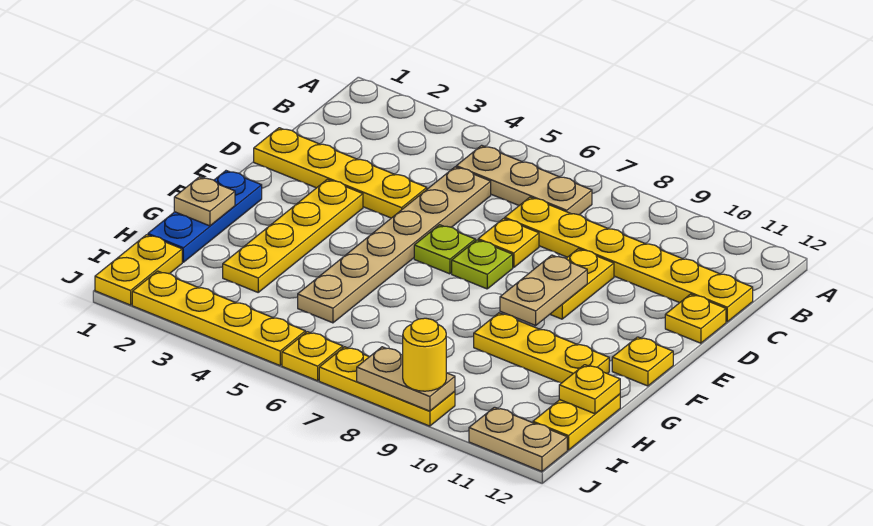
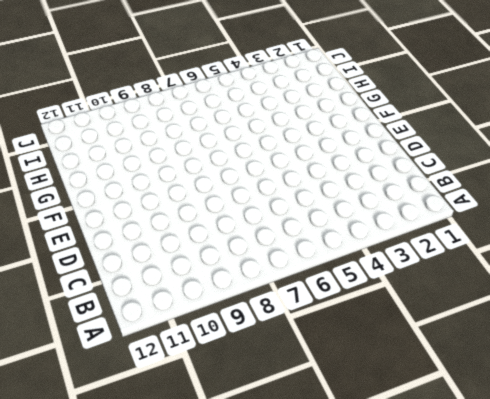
none -> tan 1x3 plate [456,145,592,215]
none -> tan 1x6 plate [298,167,491,323]
none -> yellow 1x6 plate [505,197,753,322]

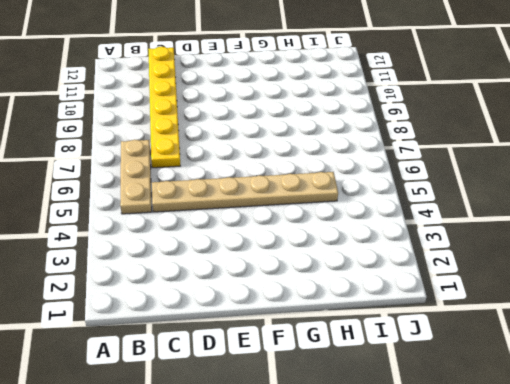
none -> yellow 1x4 plate [254,128,427,218]
none -> yellow 1x1 plate [478,219,539,268]
none -> yellow 1x2 plate [550,249,614,319]

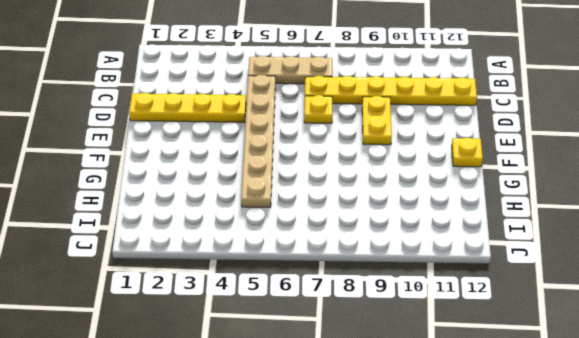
none -> yellow 1x1 plate [665,294,726,343]
none -> yellow 1x4 plate [223,179,363,292]
none -> lime 1x1 plate [414,225,475,274]

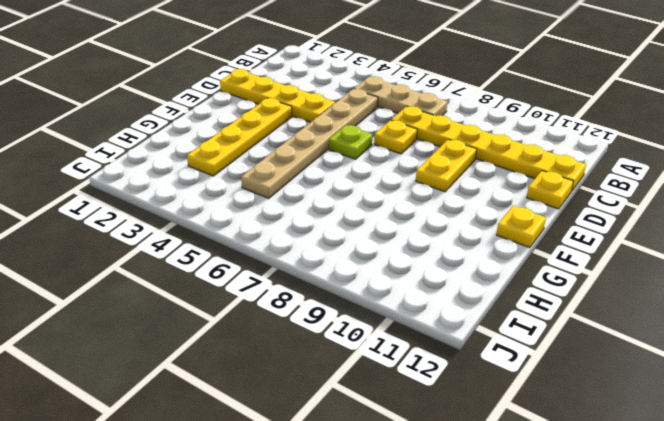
none -> lime 1x1 plate [452,240,513,289]
none -> blue 1x3 plate [148,171,262,262]
none -> yellow 1x3 plate [474,313,609,383]

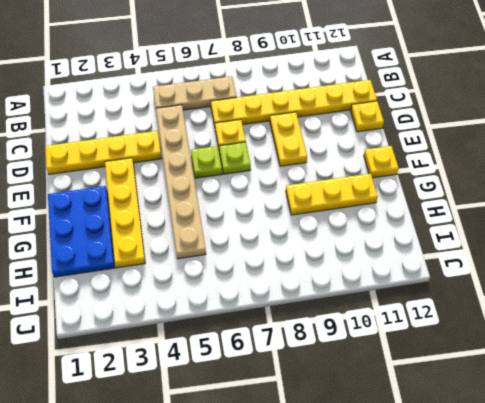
blue 2x3 plate [48,186,115,277] -> blue 1x3 plate [148,171,262,262]
none -> yellow 1x2 plate [533,394,620,450]
none -> yellow 1x2 plate [95,235,182,305]
none -> yellow 1x4 plate [132,271,305,365]

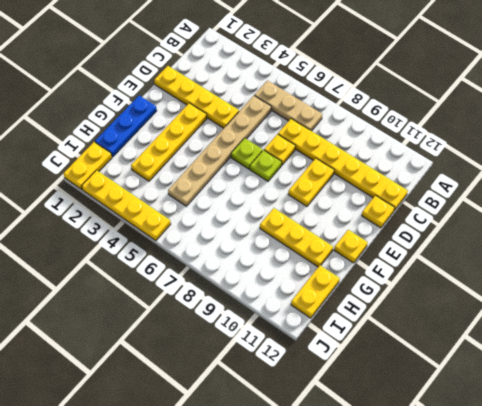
none -> yellow 1x1 plate [282,332,343,381]
none -> yellow 1x3 plate [319,347,455,426]
none -> tan 1x2 plate [469,407,567,471]

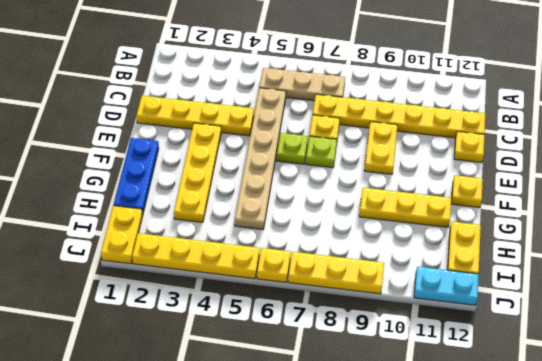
cyan 1x2 plate [414,267,479,305] -> tan 1x2 plate [469,407,567,471]
none -> tan 1x2 plate [500,255,587,325]
none -> tan 1x1 plate [174,177,235,226]
none -> yellow 1x1 plate [559,365,620,414]

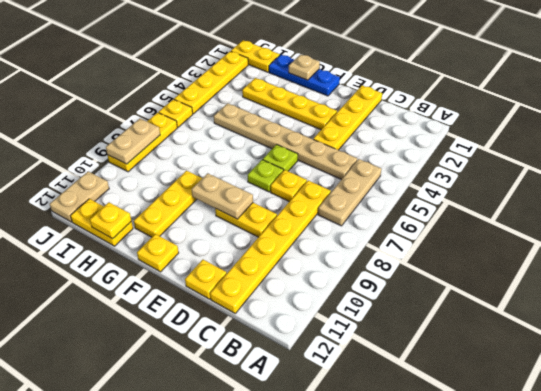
none -> yellow 1x1 round brick [403,318,446,391]

